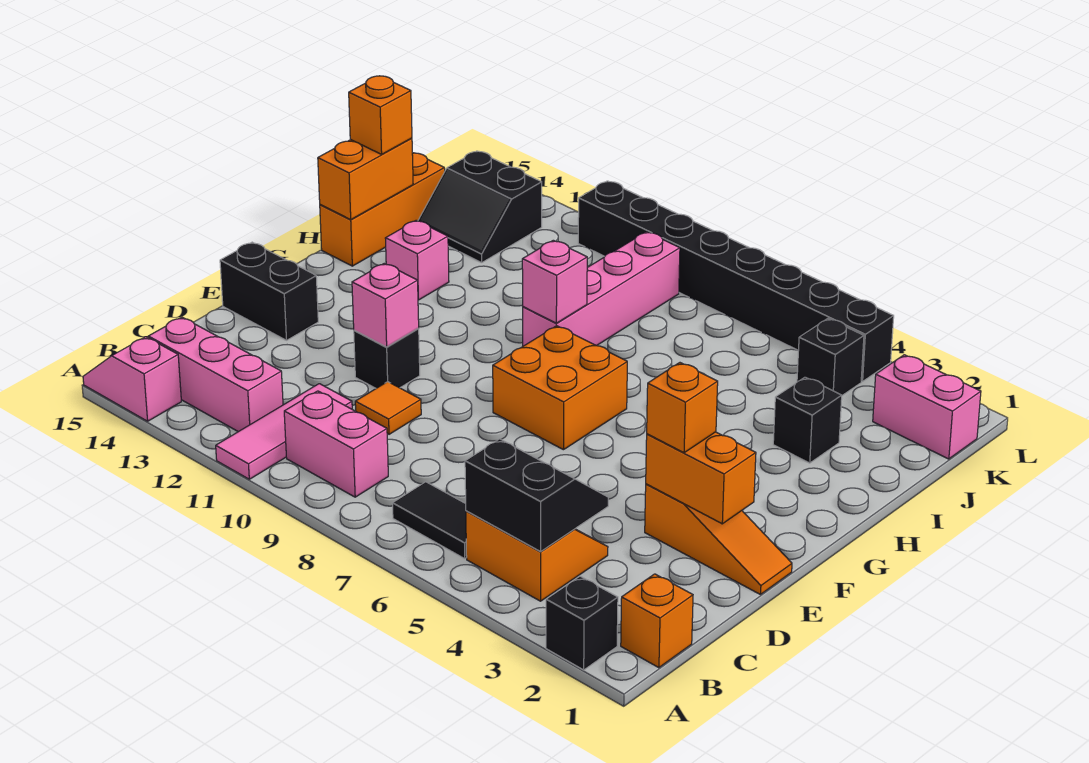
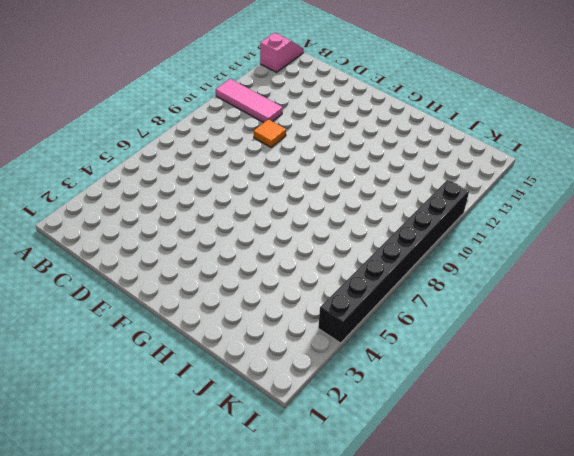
none -> black 1x1 brick [546,576,618,670]
none -> orange 1x1 brick [621,574,693,668]
none -> orange 2x2 slope [466,511,608,601]

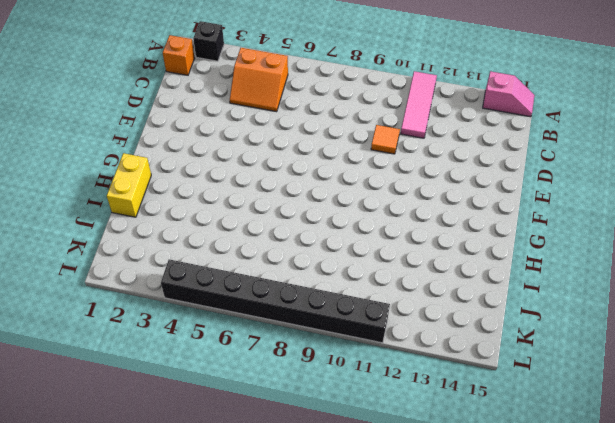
yellow 1x2 brick [107,153,151,217] -> none
none -> black 1x2 tile [392,482,467,559]
none -> pink 1x2 brick [284,391,388,497]
none -> pink 1x3 brick [148,317,283,432]

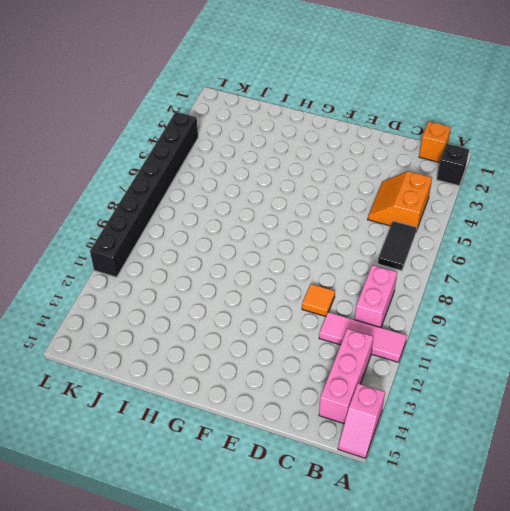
none -> orange 1x3 slope [645,484,792,595]
none -> black 1x1 brick [354,328,420,388]
none -> black 1x2 brick [220,242,318,340]

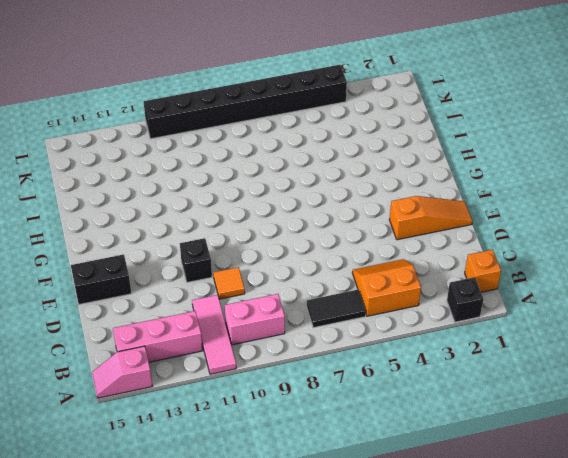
none -> orange 2x2 brick [493,326,627,450]
none -> pink 1x4 brick [523,232,680,346]
none -> pink 1x1 brick [385,220,449,300]

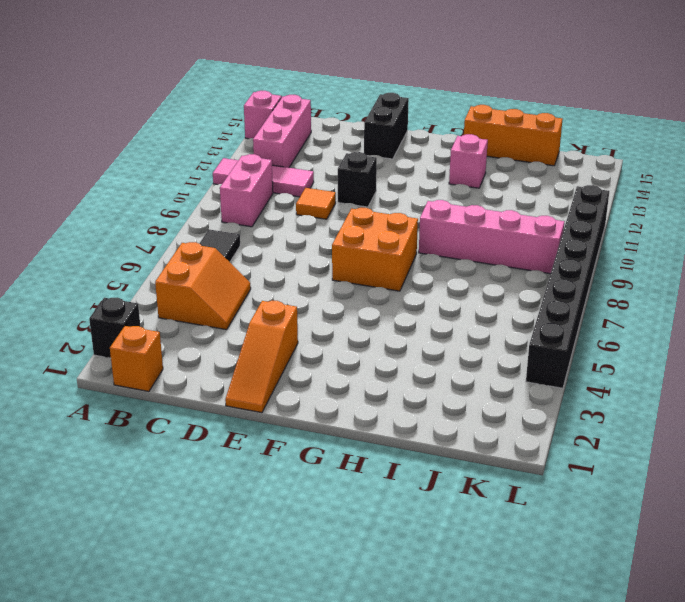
none -> black 1x1 brick [773,377,842,463]
none -> black 2x2 slope [418,151,542,263]
none -> pink 1x2 brick [873,355,981,459]

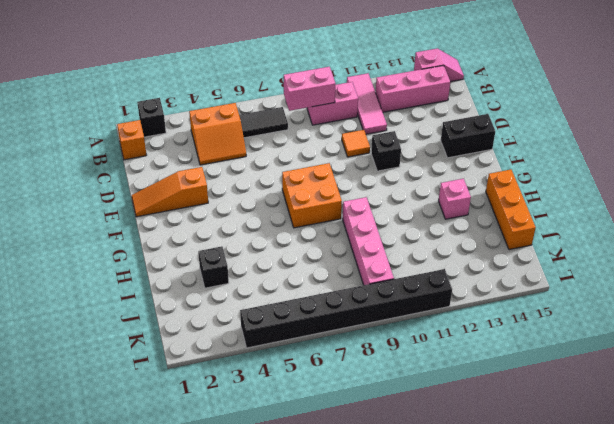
pink 1x2 brick [284,67,336,111] -> pink 1x2 brick moved to [873,355,981,459]
none -> black 2x2 slope [418,151,542,263]
none -> black 1x1 brick [797,319,864,395]
none -> black 2x2 slope [465,439,608,552]

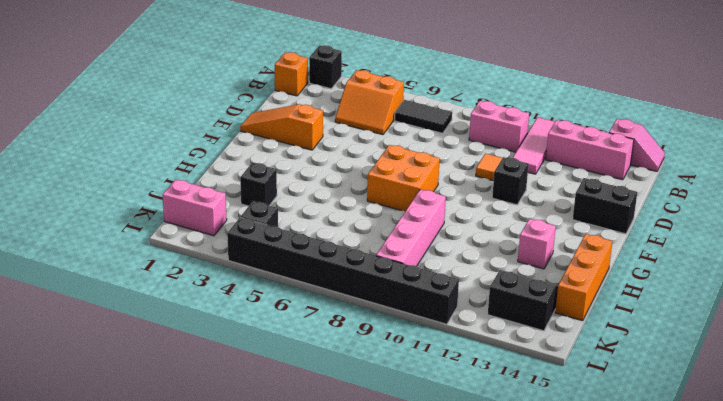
none -> black 2x2 slope [465,439,608,552]
none -> orange 1x2 brick [646,432,756,524]
none -> pink 1x1 brick [352,263,419,347]

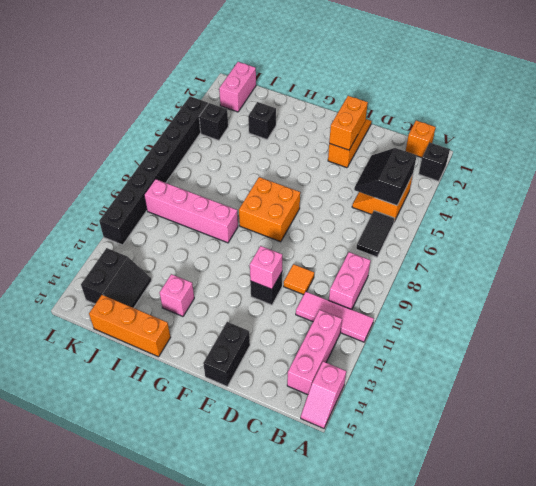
none -> pink 1x1 brick [522,240,587,323]
none -> orange 1x2 brick [318,138,413,220]
none -> orange 1x1 brick [647,363,718,453]

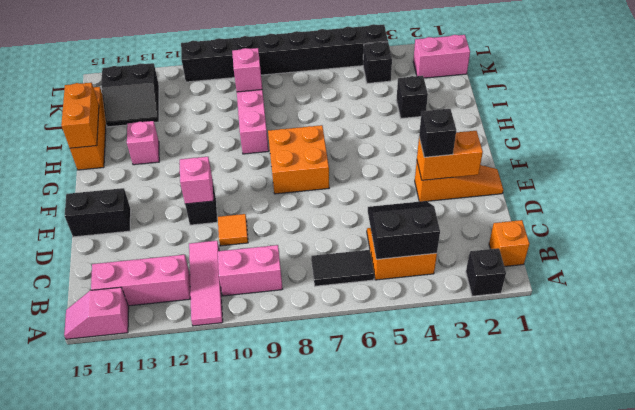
black 1x1 brick [419,109,456,157] -> orange 1x1 brick [647,363,718,453]
pink 1x1 brick [232,48,262,92] -> pink 1x1 brick moved to [522,240,587,323]
none -> orange 1x1 brick [349,76,412,154]

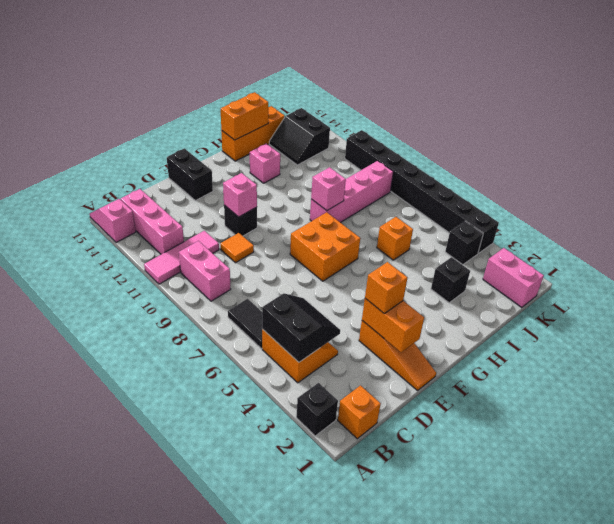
orange 1x1 brick [377,217,413,260] -> orange 1x1 brick moved to [349,76,412,154]

